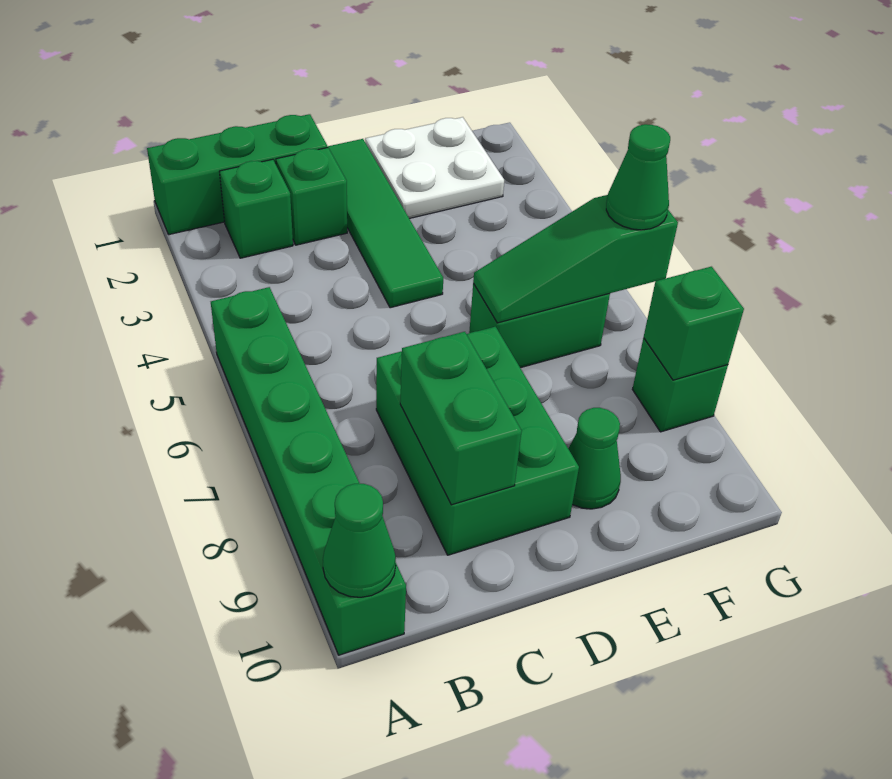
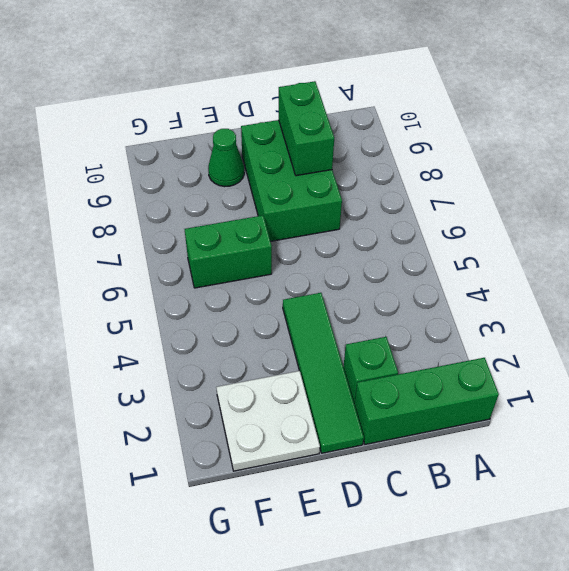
none -> green 1x6 brick [211,287,406,655]
none -> green 1x1 brick [219,159,293,258]
none -> green 1x1 brick [632,338,728,432]

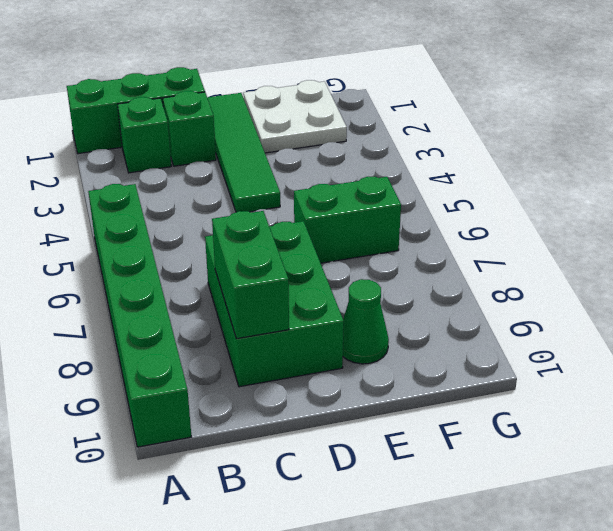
none -> green 1x1 brick [632,338,728,432]
none -> green 1x1 cone [323,484,396,597]
none -> green 1x3 slope [473,195,678,323]

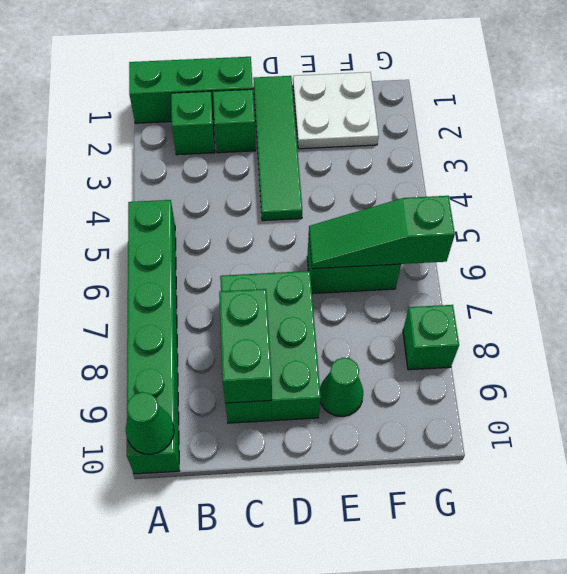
none -> green 1x1 brick [644,267,744,380]
none -> green 1x1 cone [606,124,670,230]

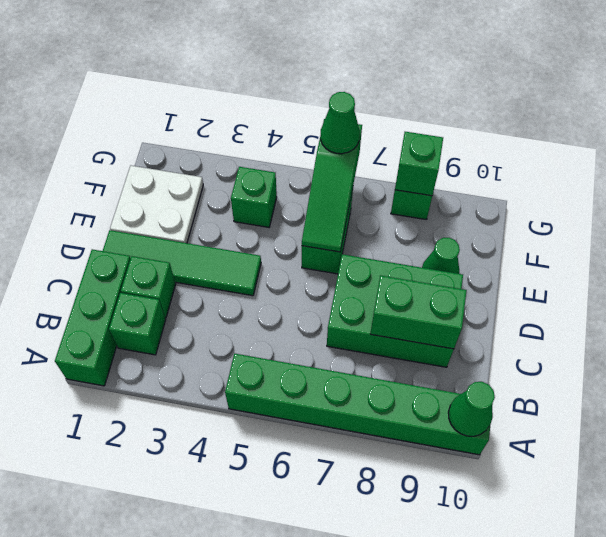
green 1x1 brick [231,167,277,227] -> none

